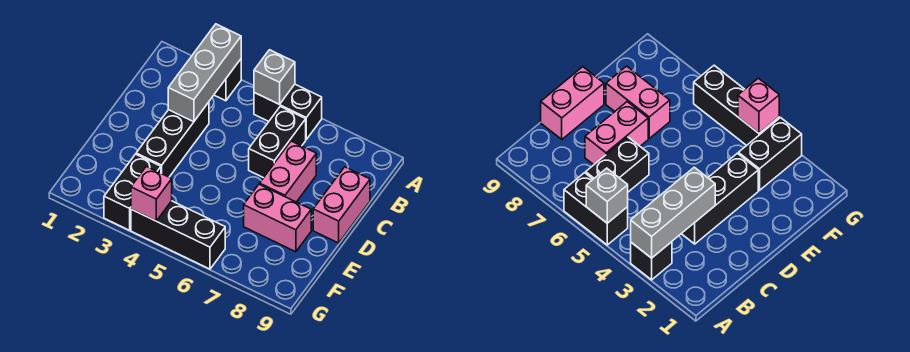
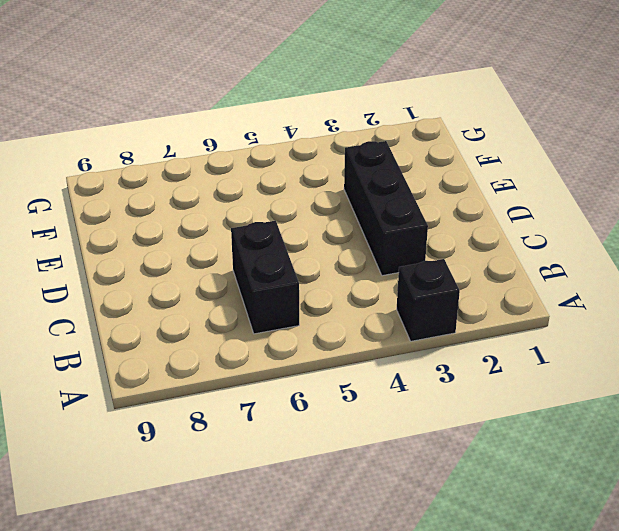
none -> black 1x2 brick [254,84,322,139]
none -> pink 1x2 brick [260,141,316,202]
none -> pink 1x2 brick [313,167,370,243]

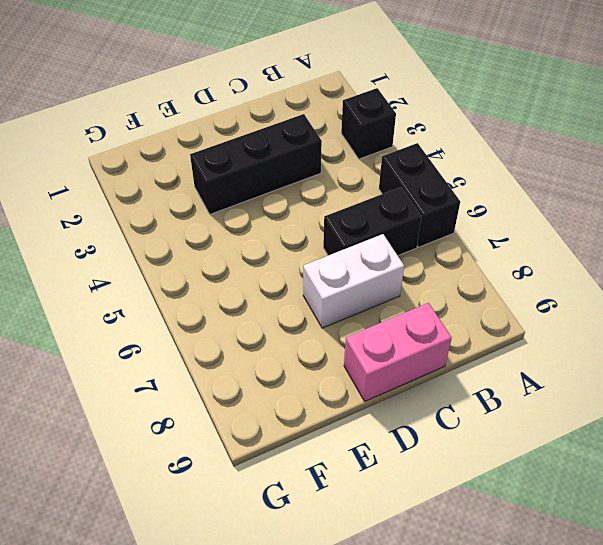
white 1x2 brick [303,234,404,328] -> pink 1x2 brick [260,141,316,202]
none -> pink 1x2 brick [244,184,311,252]
none -> black 1x2 brick [104,154,161,230]
none -> black 1x3 brick [131,201,225,269]

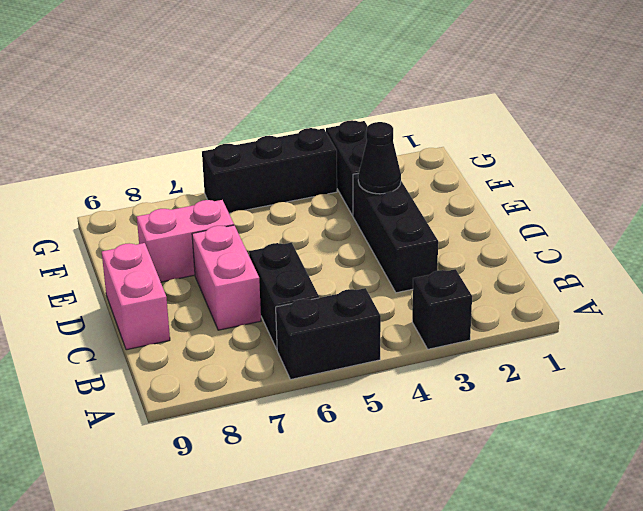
black 1x1 cone [358,122,401,194] -> none
none -> grey 1x3 brick [168,24,241,122]
none -> grey 1x1 brick [254,50,295,104]
none -> pink 1x1 brick [131,166,172,221]

